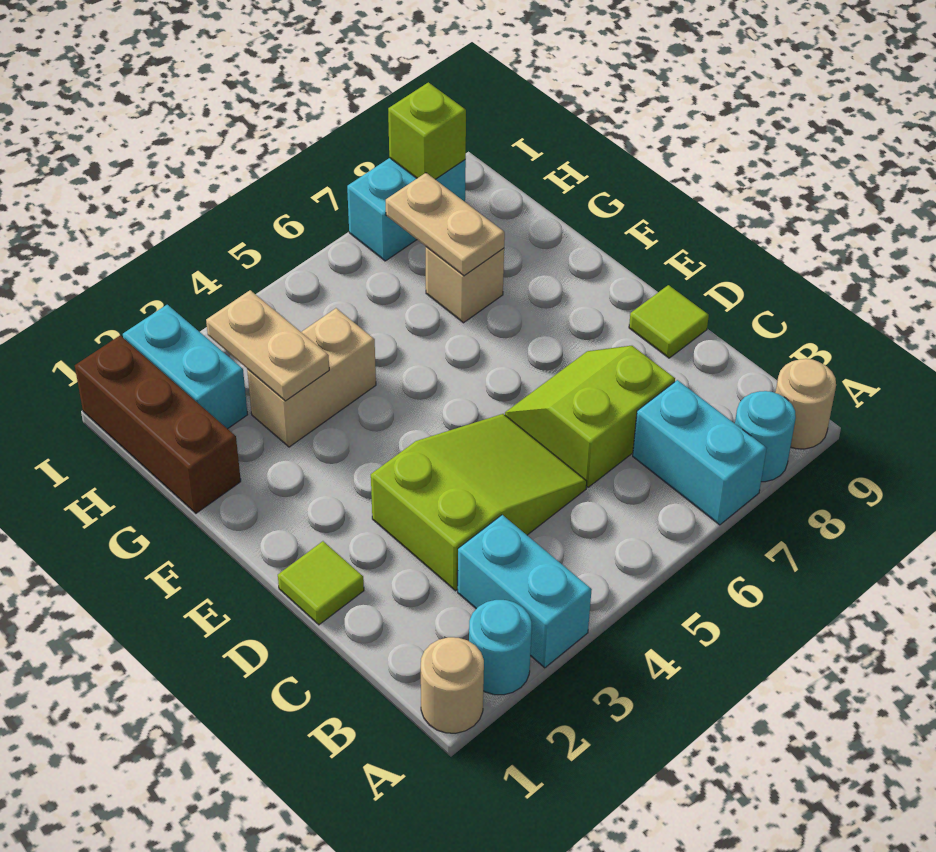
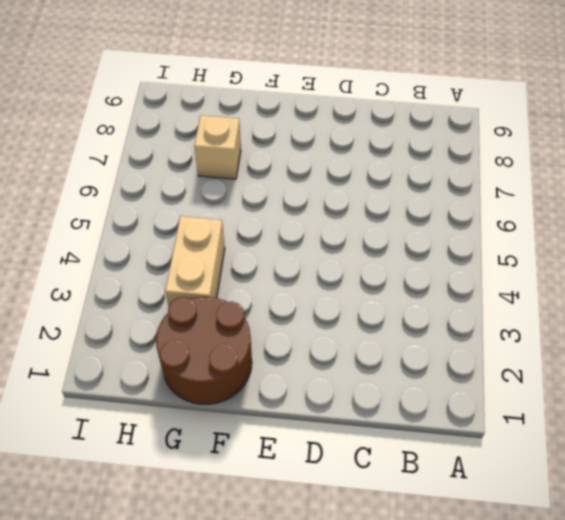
brown 2x2 round brick [156,297,252,404] -> brown 1x3 brick [75,335,241,513]
none -> tan 1x1 round brick [421,637,484,733]
none -> cyan 1x1 round brick [469,600,532,695]
none -> cyan 1x2 brick [458,515,592,668]

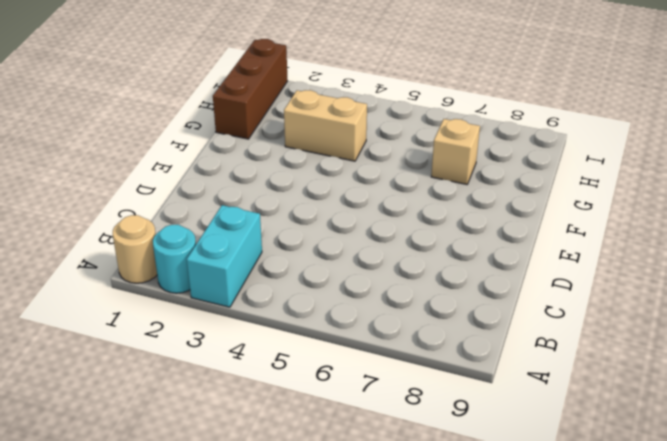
none -> cyan 1x2 brick [633,380,767,525]
none -> cyan 1x1 round brick [735,391,796,482]
none -> tan 1x1 round brick [775,359,836,449]

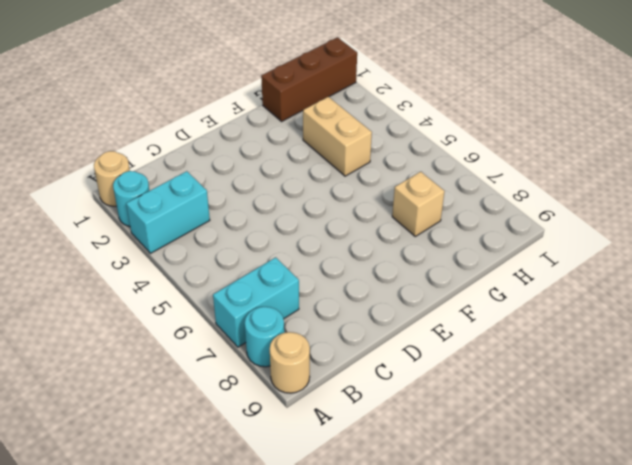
none -> lime 2x3 slope [371,414,587,591]
none -> lime 2x2 slope [505,346,675,487]
none -> lime 1x1 tile [278,541,364,625]

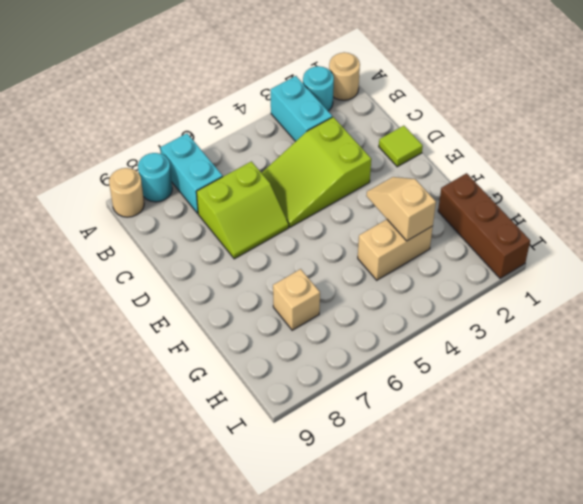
tan 1x2 slope [366,177,436,241] -> tan 1x2 plate [206,290,329,401]
none -> lime 1x1 tile [629,285,709,358]
none -> cyan 1x2 brick [123,305,248,429]
none -> cyan 1x2 brick [347,158,466,261]

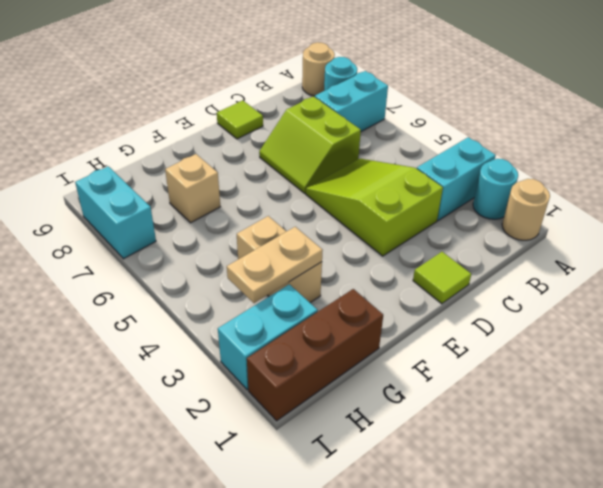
none -> tan 1x2 plate [386,173,505,276]
none -> lime 1x1 brick [388,82,466,179]

